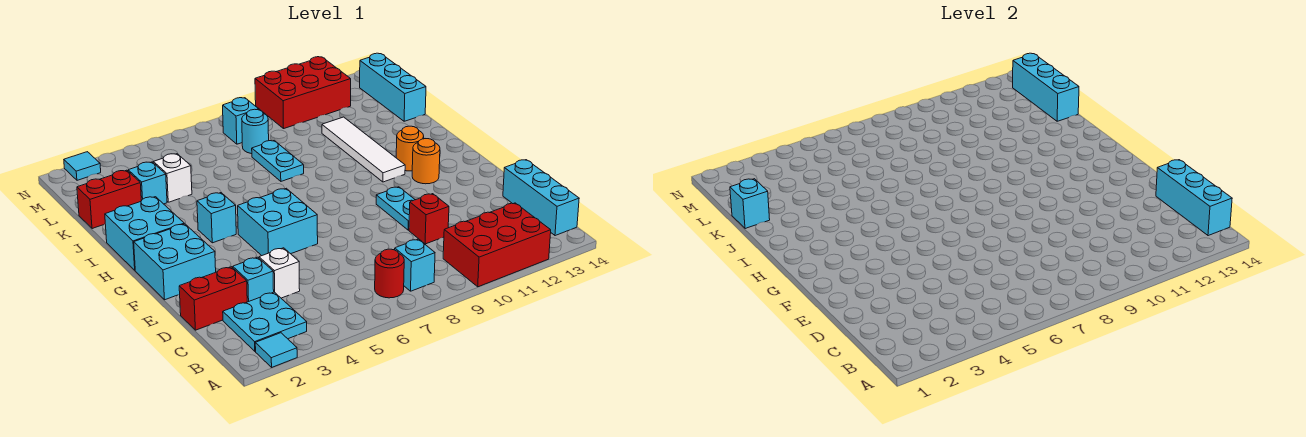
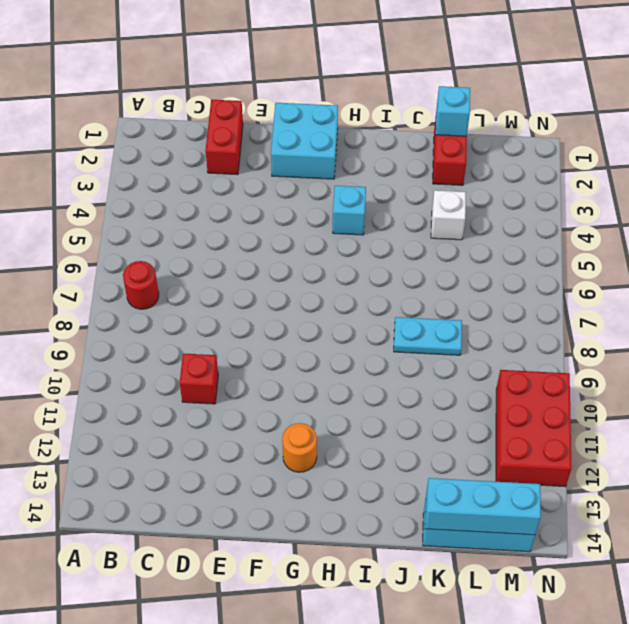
none -> cyan 1x1 tile [255,333,297,367]
none -> red 2x3 brick [443,203,551,287]
none -> cyan 2x2 plate [223,292,307,351]
none -> cyan 1x1 brick [395,239,435,291]

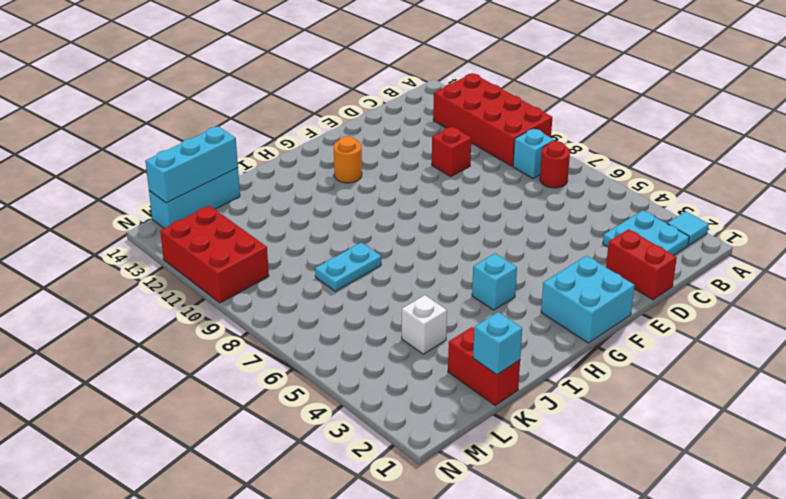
red 2x4 brick [433,73,552,166] -> red 2x3 brick [443,203,551,287]
none -> cyan 1x3 brick [503,160,579,236]
none -> cyan 1x1 brick [233,257,274,302]
none -> white 1x1 brick [259,248,300,298]
none -> cyan 1x2 plate [376,187,415,230]

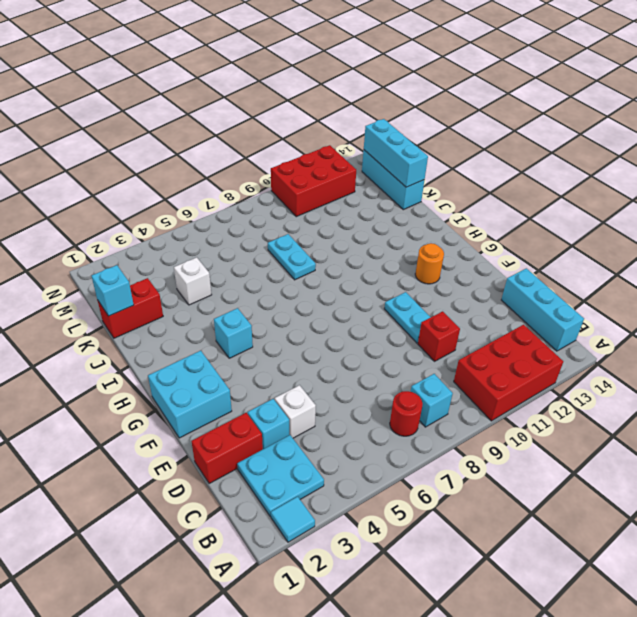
none -> cyan 2x2 brick [238,188,318,256]
none -> cyan 2x2 brick [105,197,184,270]
none -> white 1x4 tile [322,117,405,182]
none -> orange 1x1 round brick [396,126,424,171]

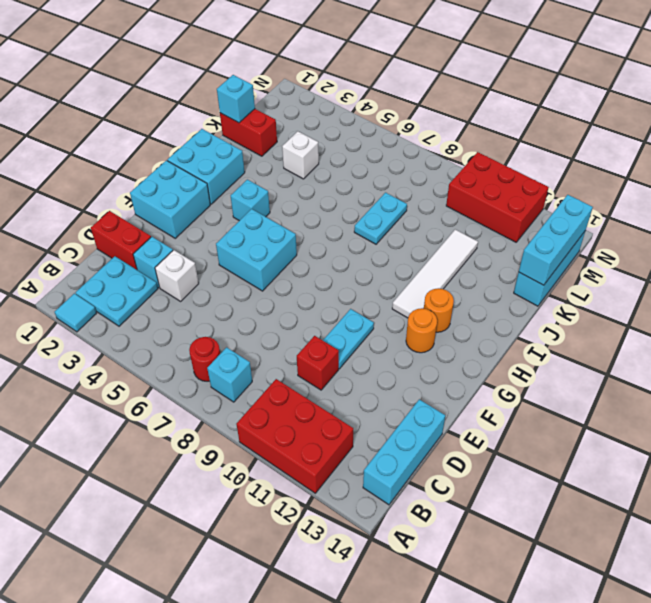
none -> cyan 1x1 brick [128,162,167,204]
none -> cyan 1x1 round brick [242,109,269,154]
none -> cyan 1x1 brick [223,98,259,144]
none -> cyan 1x1 tile [64,152,101,180]

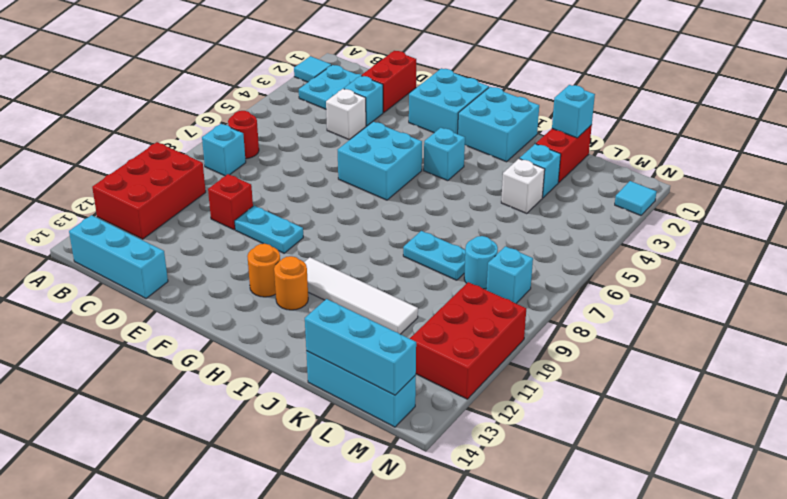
none -> cyan 1x3 brick [1156,160,1232,236]

